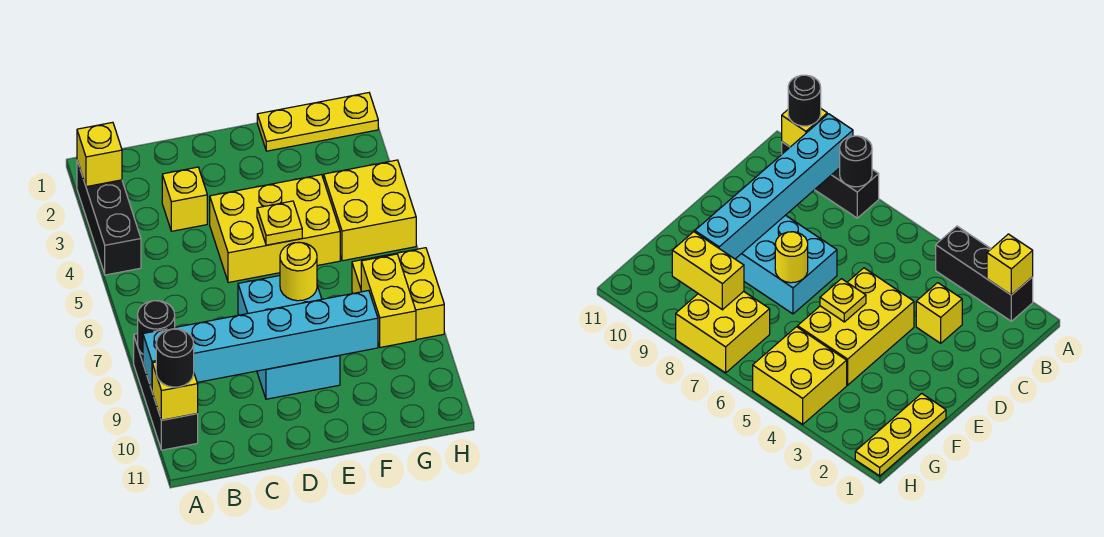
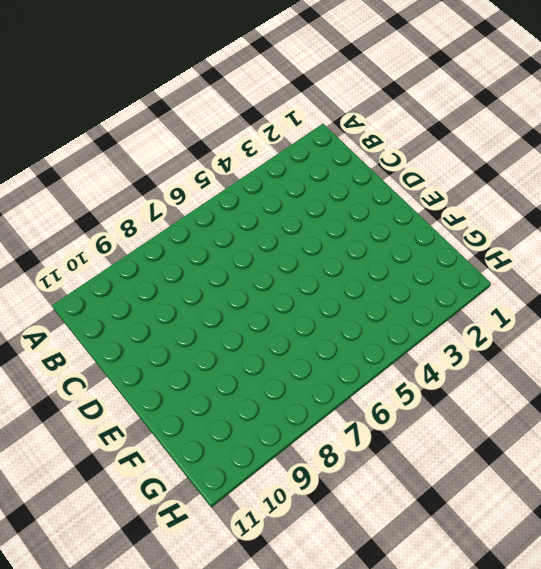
none -> black 1x3 brick [77,161,141,275]
none -> black 1x3 brick [134,334,198,450]
none -> yellow 1x1 brick [162,167,207,231]

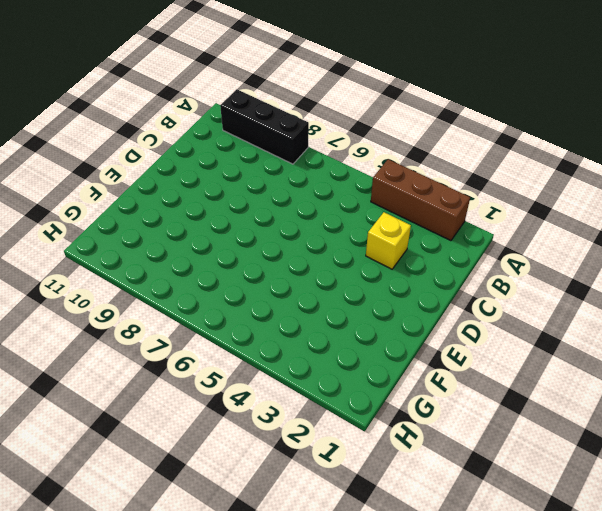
brown 1x3 brick [371,159,470,241] -> black 1x3 brick [77,161,141,275]
none -> yellow 2x3 brick [210,175,340,283]
none -> cyan 2x3 brick [238,276,340,399]
none -> yellow 1x3 plate [257,93,378,151]

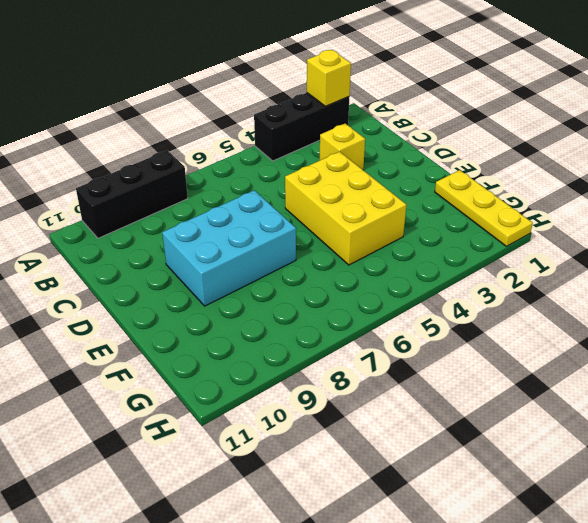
none -> yellow 2x2 brick [324,160,416,261]
none -> yellow 2x2 brick [352,248,444,347]
none -> black 1x1 round brick [138,301,175,354]

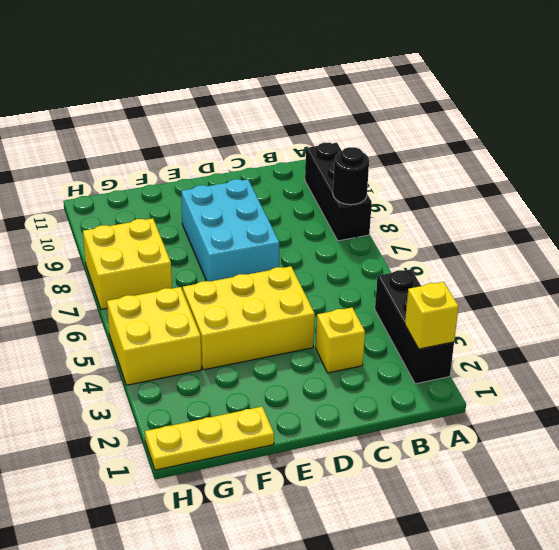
none -> cyan 1x6 brick [143,291,378,390]
none -> yellow 1x1 brick [152,362,198,420]
none -> yellow 1x1 plate [257,201,302,245]

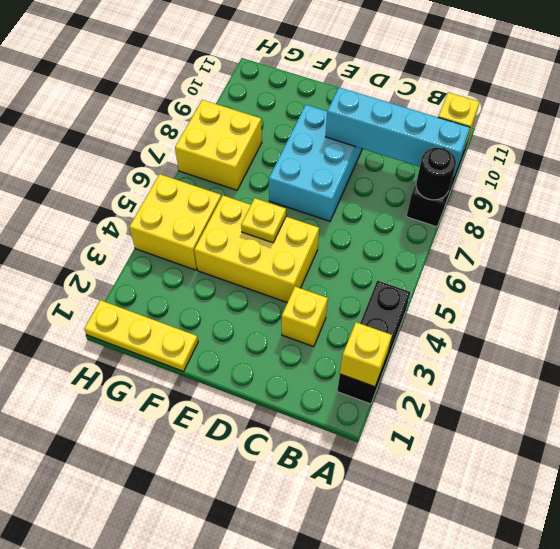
cyan 1x4 brick [326,87,470,177] -> cyan 1x6 brick [143,291,378,390]
none -> yellow 1x1 round brick [280,242,317,301]
none -> yellow 1x2 brick [361,254,416,347]
none -> black 1x1 round brick [156,329,194,387]

